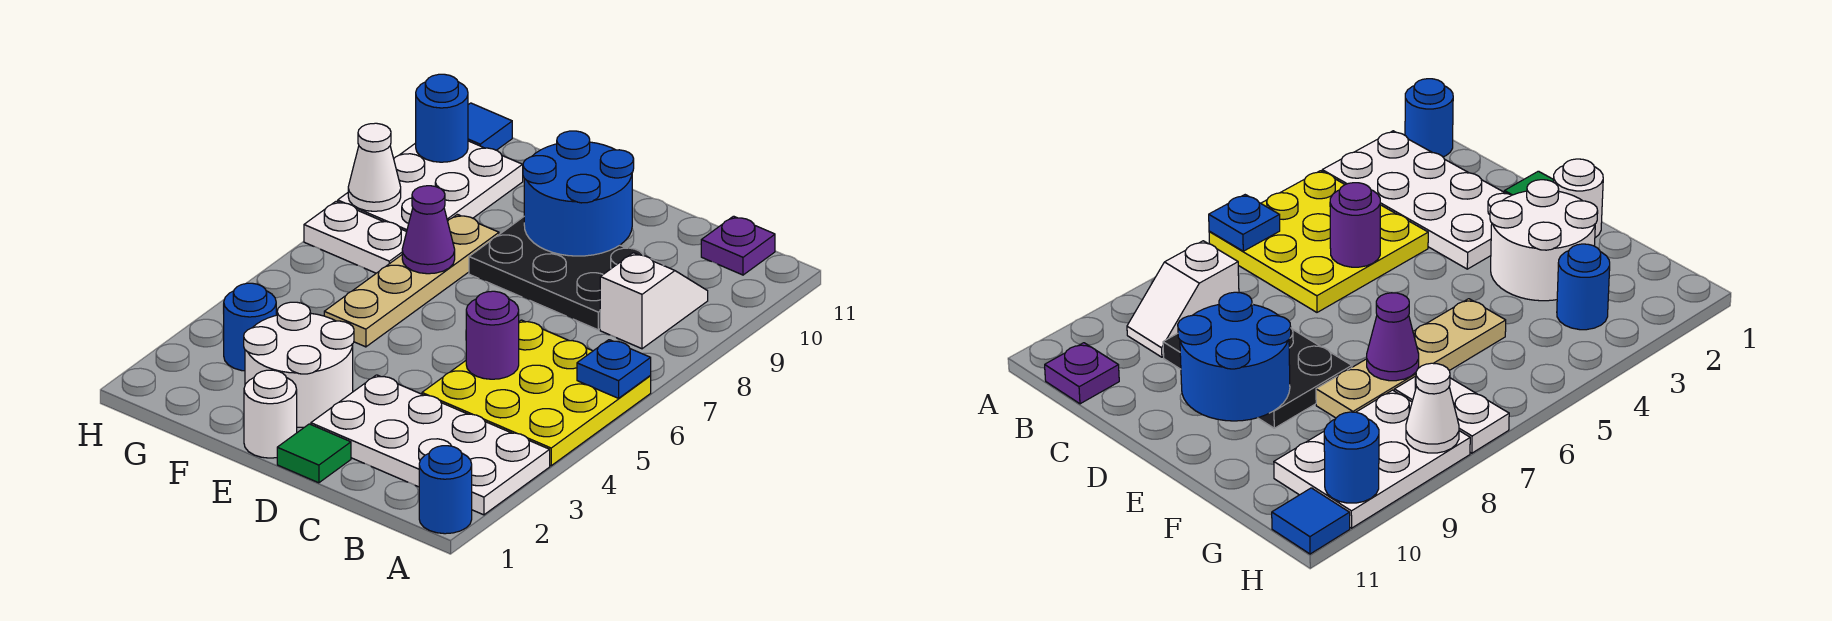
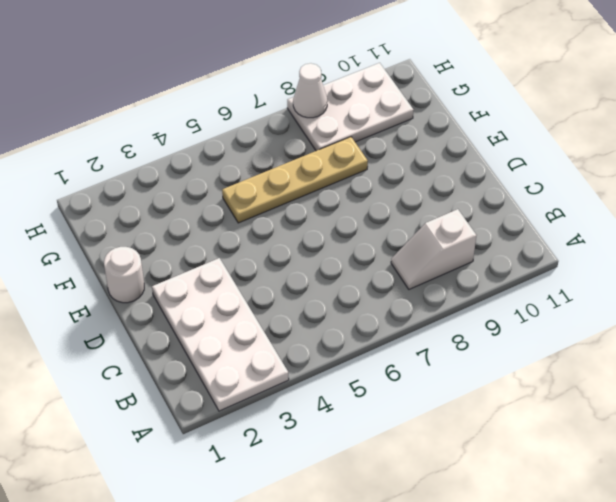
white 1x2 slope [391,209,476,289] -> white 1x2 slope turned to [600,253,708,349]
none -> blue 1x1 round brick [419,446,472,534]
none -> yellow 3x3 plate [422,320,651,466]
none -> purple 1x1 plate [701,216,775,275]

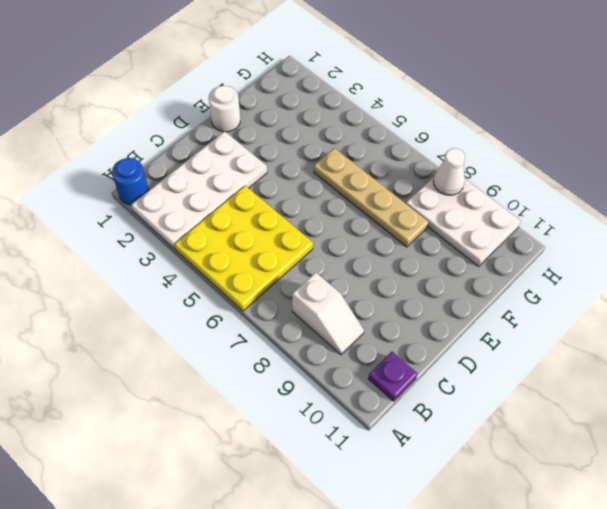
none -> black 2x3 plate [469,217,664,330]
none -> green 1x1 tile [277,424,351,483]
none -> white 2x2 round brick [244,302,354,427]

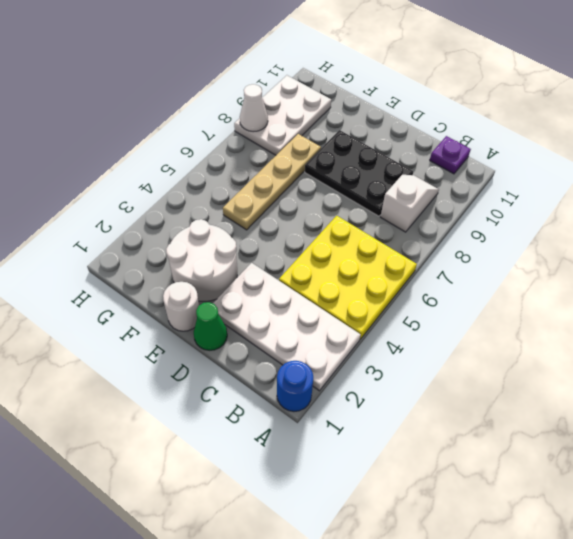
green 1x1 cone [194,302,227,350] -> green 1x1 tile [277,424,351,483]
none -> blue 1x1 round brick [224,283,276,371]
none -> white 1x2 plate [304,201,407,273]
none -> blue 1x1 tile [468,103,512,150]

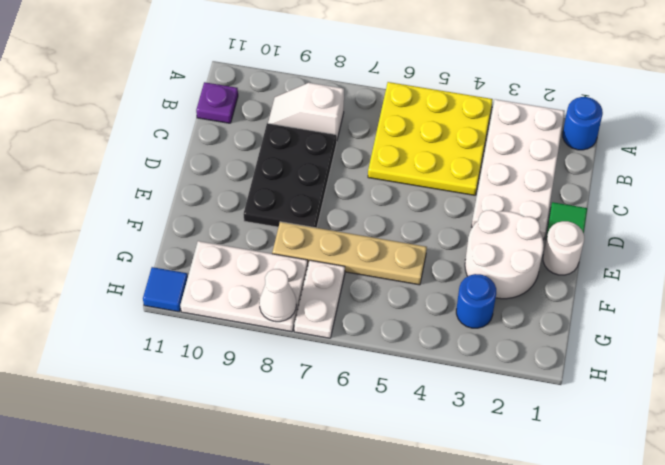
none -> blue 1x1 plate [577,340,651,398]
none -> purple 1x1 round brick [466,291,519,379]
none -> blue 2x2 round brick [523,131,634,256]

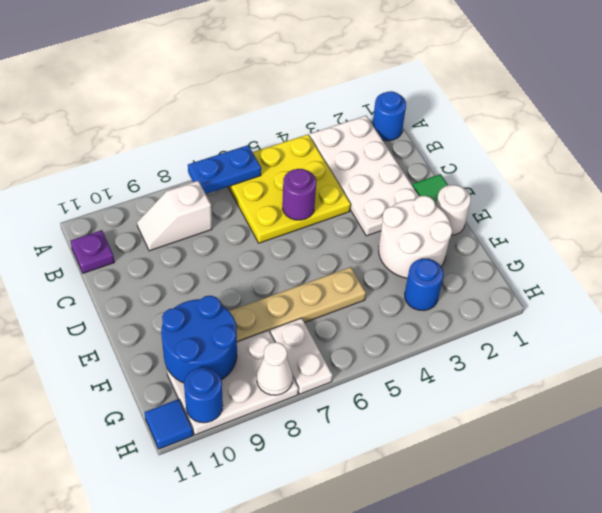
blue 1x2 plate [188,145,261,194] -> blue 1x1 plate [577,340,651,398]
blue 2x2 round brick [161,296,237,383] -> blue 2x2 round brick moved to [523,131,634,256]
none -> black 2x3 plate [469,217,664,330]
none -> purple 1x1 cone [402,186,455,274]

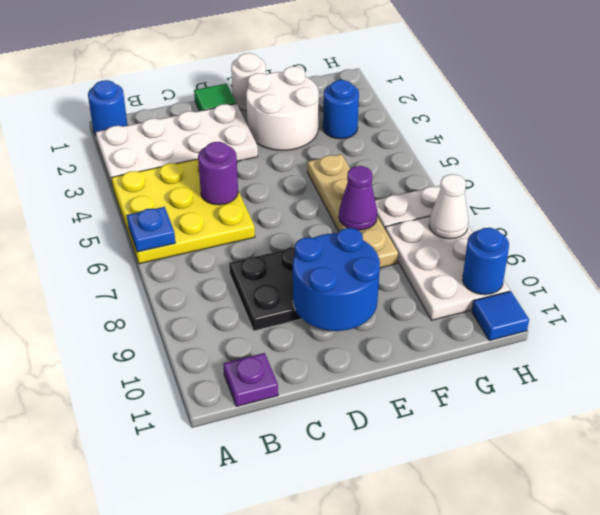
none -> white 1x2 slope [600,253,708,349]

